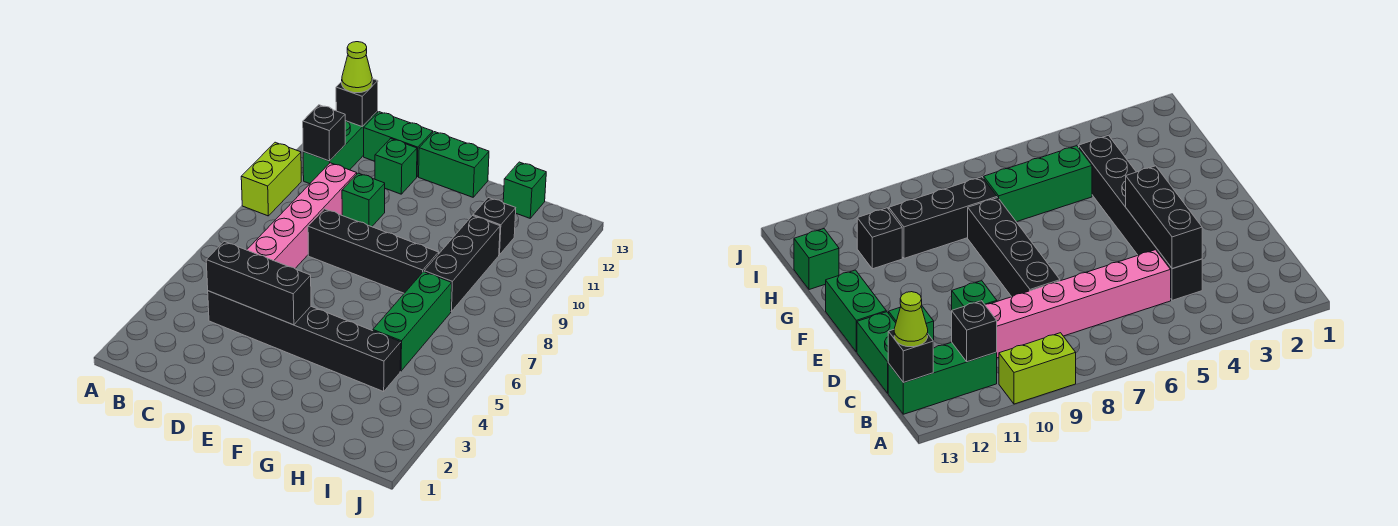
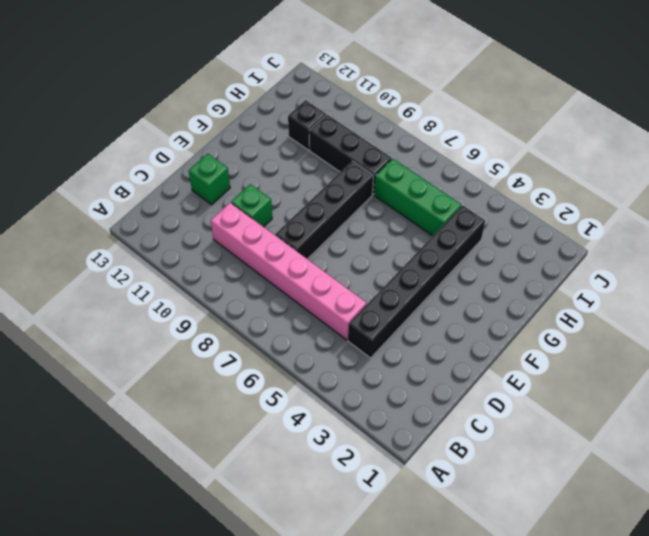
none -> lime 1x2 brick [241,142,301,216]
none -> green 1x3 brick [303,111,378,184]
none -> green 1x2 brick [364,112,433,177]

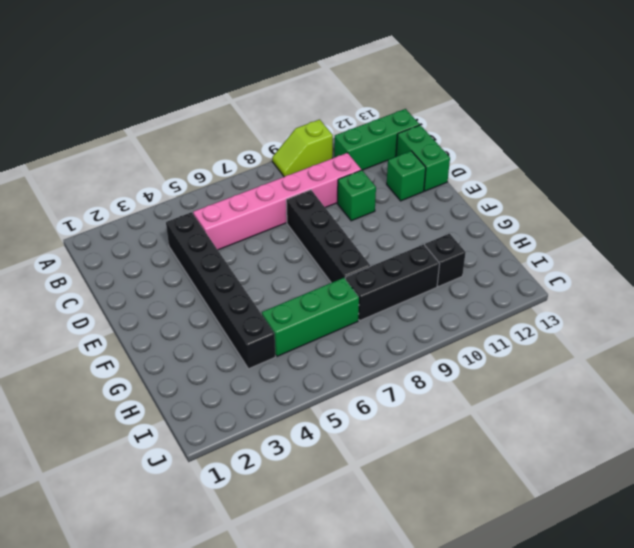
lime 1x2 slope [272,120,333,177] -> lime 1x2 brick [241,142,301,216]
none -> green 1x2 brick [419,132,489,197]
none -> green 1x1 brick [503,162,546,218]
none -> black 1x1 brick [303,105,345,161]

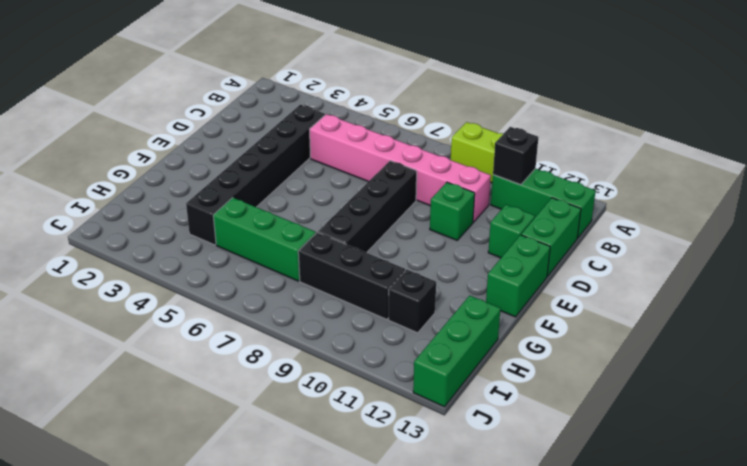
green 1x3 brick [413,296,500,407] -> green 1x1 brick [503,162,546,218]
none -> black 1x1 brick [336,79,378,127]
none -> black 1x3 brick [206,241,311,325]
none -> lime 1x1 cone [342,42,372,93]

